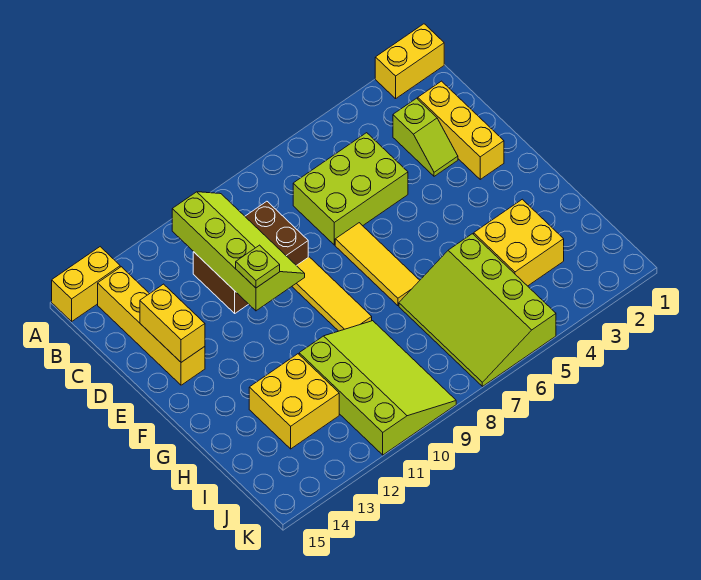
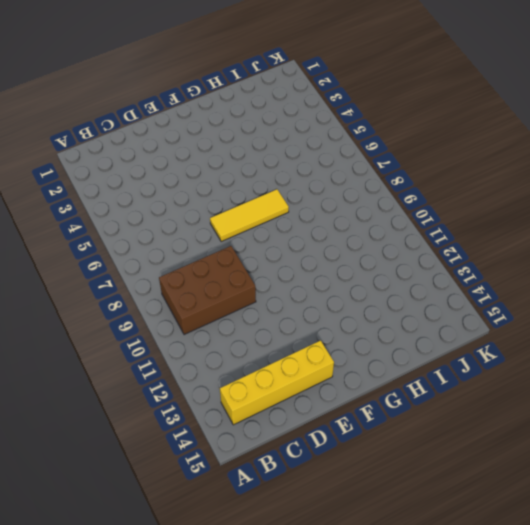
brown 2x3 brick [159,246,256,335] -> brown 2x3 brick turned to [193,201,308,313]
none -> yellow 1x2 brick [375,24,444,99]
none -> yellow 1x2 brick [52,247,120,321]
none -> yellow 1x3 brick [418,81,504,179]

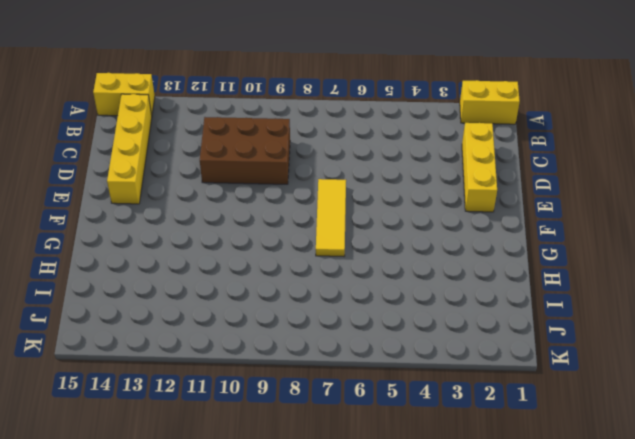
none -> lime 1x2 slope [393,98,458,176]
none -> lime 2x3 brick [293,133,408,245]
none -> yellow 1x3 tile [292,257,372,331]

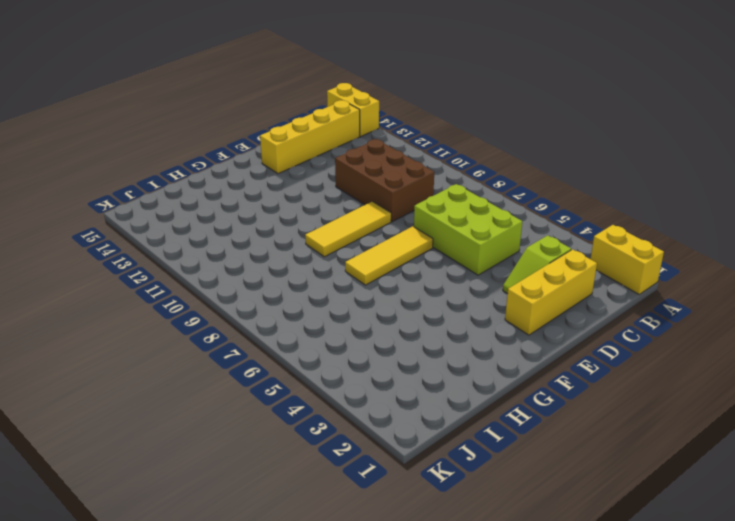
none -> yellow 2x2 brick [474,199,564,286]
none -> lime 3x4 slope [399,234,556,386]
none -> lime 3x4 slope [299,321,456,455]

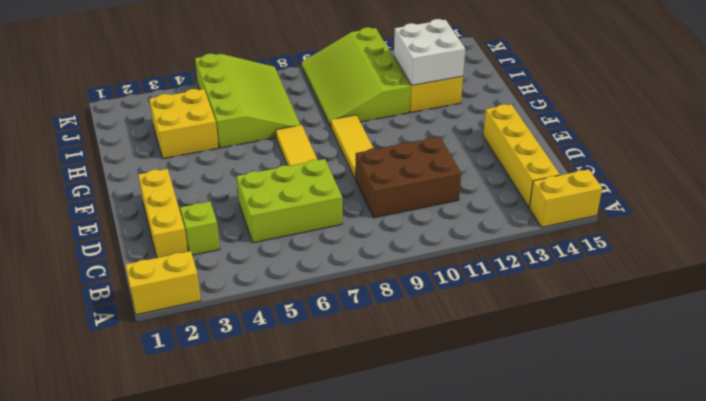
white 2x2 brick [394,19,465,85] -> none
none -> lime 2x4 slope [172,192,305,311]
none -> yellow 1x2 brick [140,284,205,362]
none -> lime 1x1 plate [236,245,280,288]

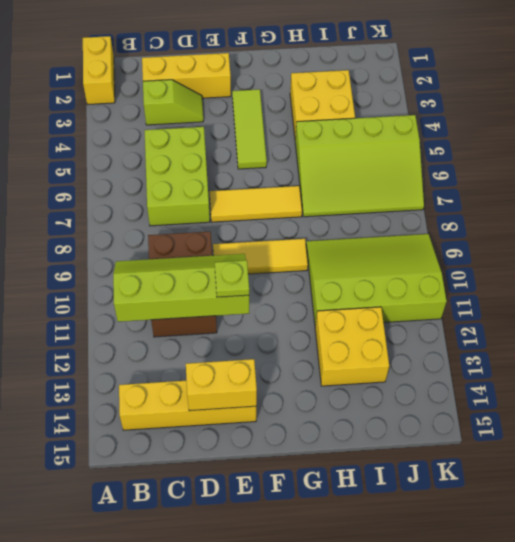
lime 1x3 tile [232,89,267,169] -> none
none -> yellow 1x2 brick [52,247,120,321]

